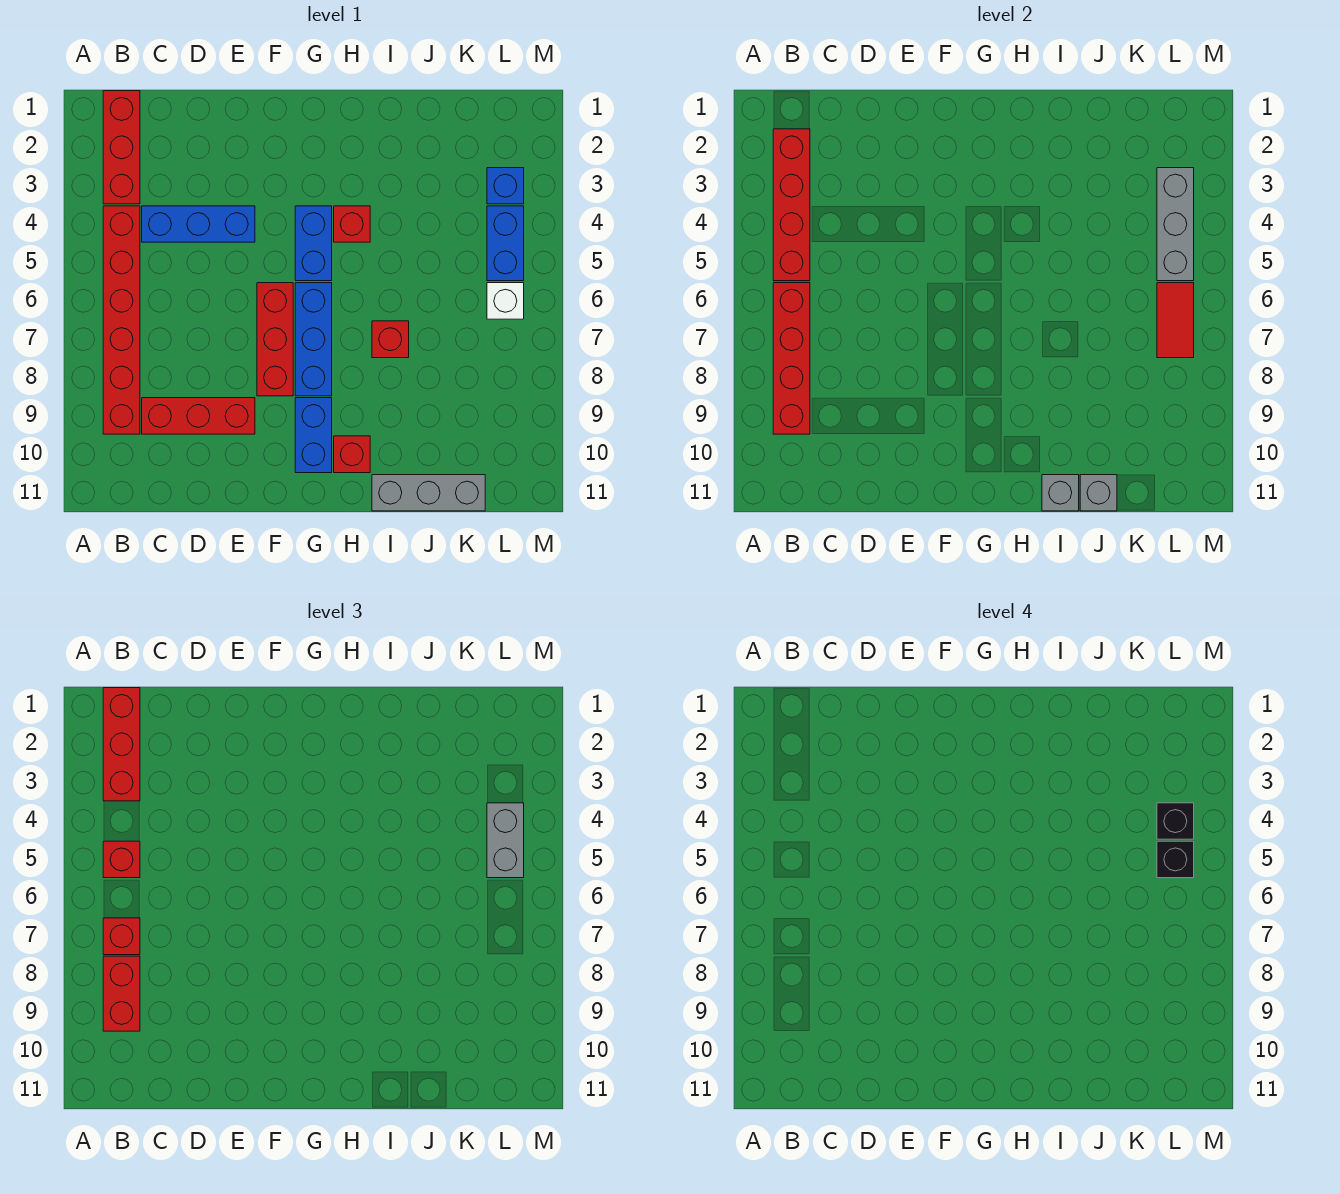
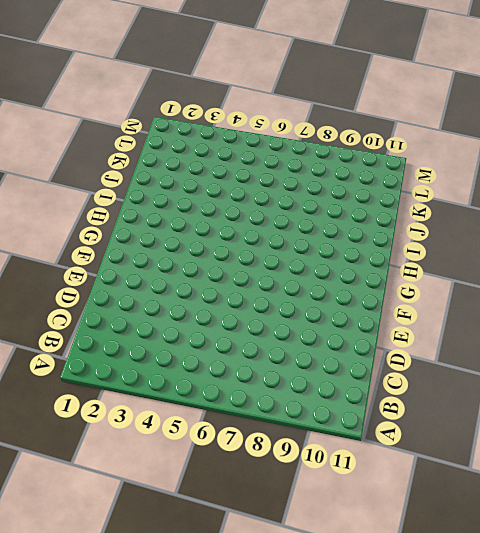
none -> red 1x3 brick [103,91,140,204]
none -> red 1x6 brick [103,206,140,434]
none -> blue 1x3 brick [142,206,255,242]

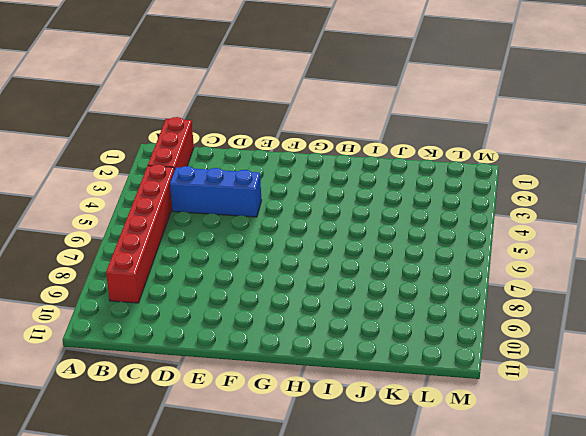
none -> red 1x3 brick [142,398,255,434]
none -> red 1x3 brick [257,283,293,396]
none -> blue 1x2 brick [295,206,332,281]

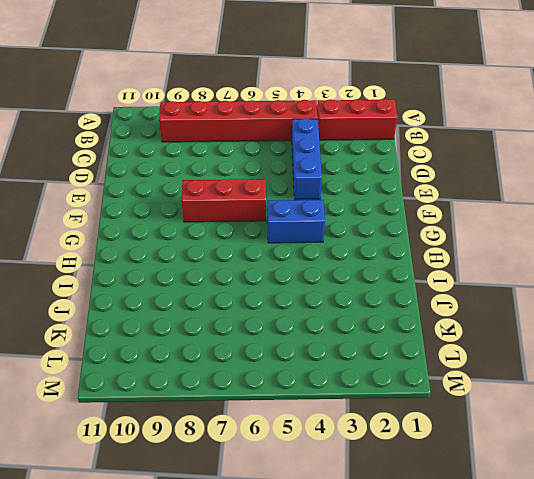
none -> red 1x3 brick [142,398,255,434]
none -> blue 1x3 brick [295,283,332,396]
none -> blue 1x2 brick [295,398,332,473]

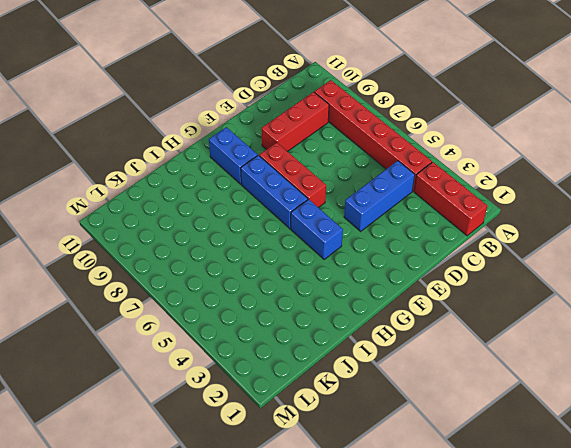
none -> red 1x1 brick [334,206,370,242]
none -> red 1x1 brick [334,436,370,473]
none -> red 1x1 brick [372,321,409,358]

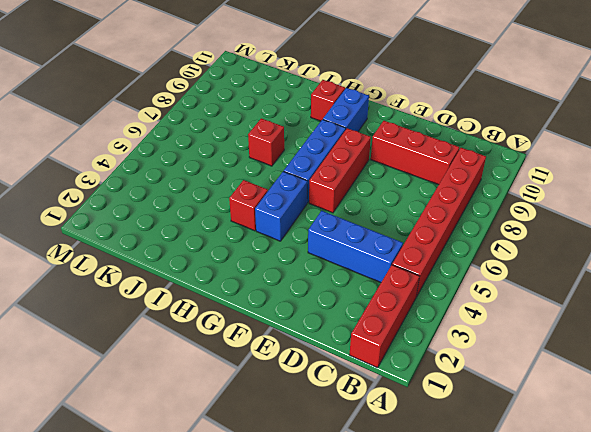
none -> grey 1x3 brick [372,475,485,511]
none -> blue 1x1 brick [487,168,524,204]
none -> blue 1x2 brick [487,206,524,281]

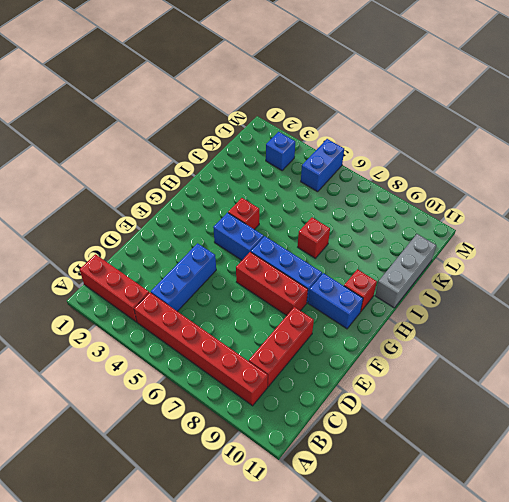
blue 1x2 brick [301,139,344,192] -> blue 1x2 brick turned to [487,206,524,281]
none -> white 1x1 brick [487,283,524,319]
none -> red 1x4 brick [773,129,810,281]
none -> red 1x4 brick [773,283,810,434]

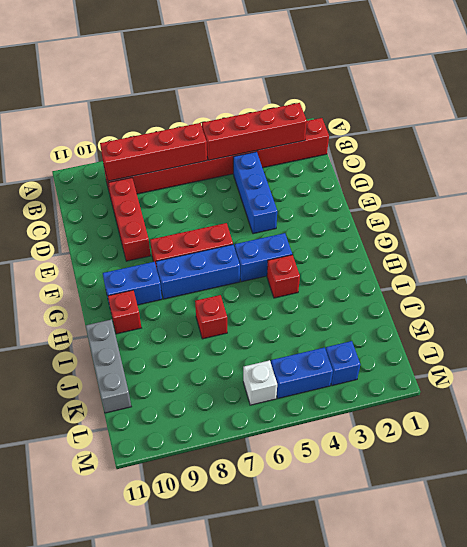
none -> grey 1x1 brick [1042,475,1079,511]
none -> grey 1x1 brick [1080,475,1117,511]
none -> grey 1x3 brick [1157,168,1194,281]

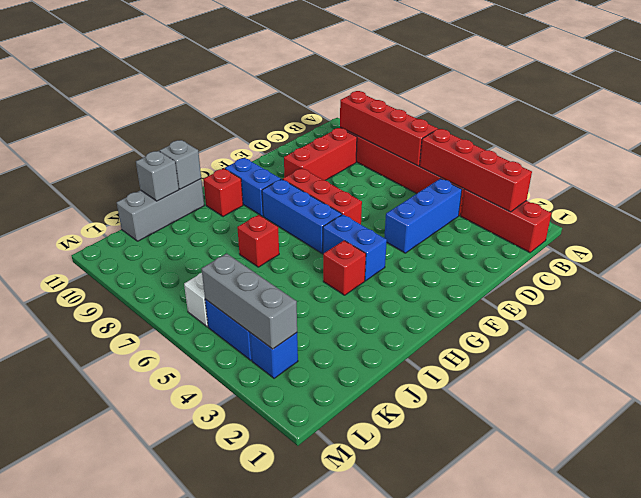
none -> red 1x2 tile [1157,283,1194,358]
none -> red 1x3 brick [103,688,140,801]
none -> red 1x1 brick [103,841,140,878]

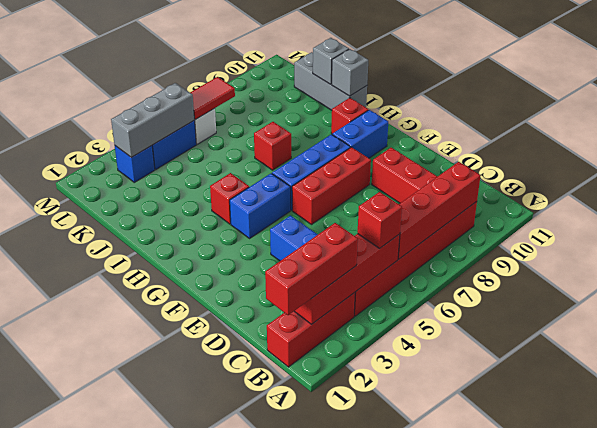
none -> red 1x1 brick [103,918,140,955]
none -> red 1x2 brick [103,956,140,1031]
none -> grey 1x2 brick [487,803,524,878]

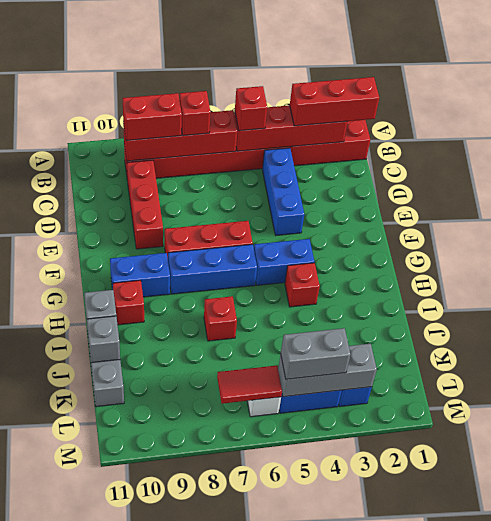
none -> black 1x1 brick [1157,803,1194,839]
none -> black 1x1 brick [1157,841,1194,878]

